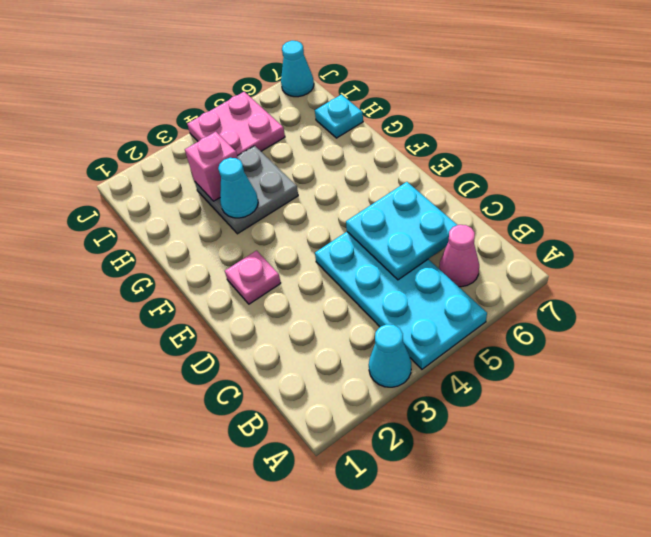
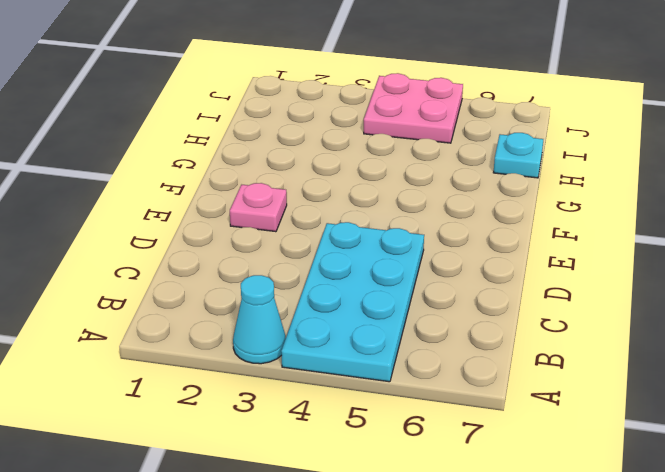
none -> pink 1x1 cone [439,225,479,287]
none -> grey 2x2 plate [195,146,298,234]

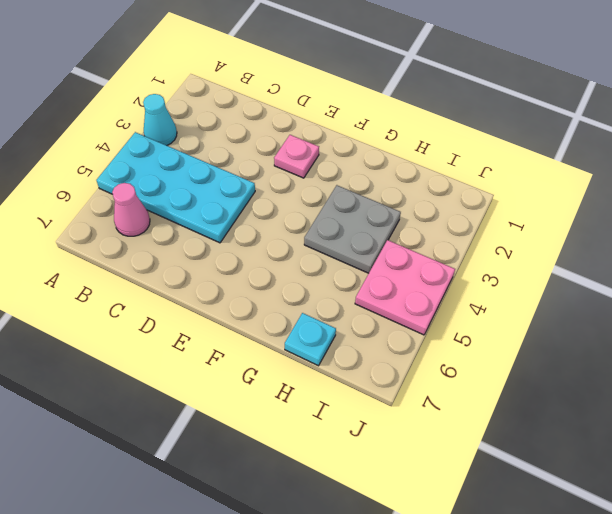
none -> cyan 1x1 cone [281,41,314,97]
none -> cyan 2x2 plate [346,182,457,280]

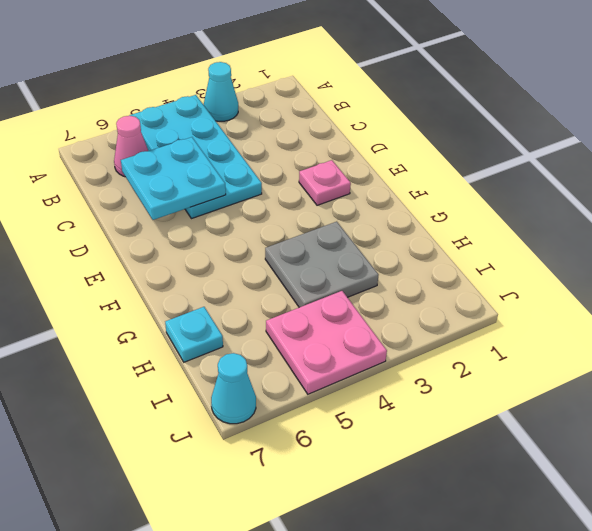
none -> cyan 1x1 cone [218,158,258,218]
none -> pink 1x1 brick [185,132,238,201]

